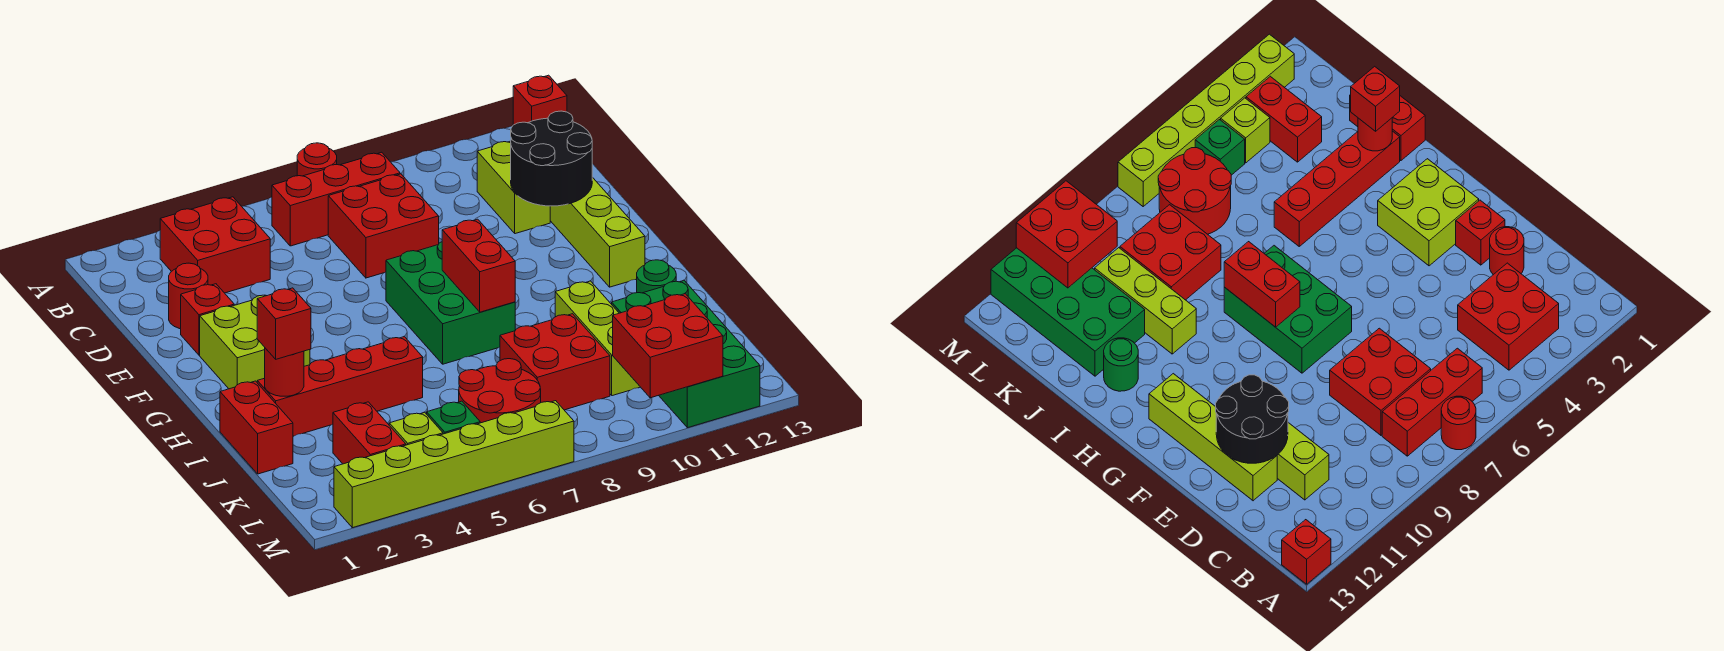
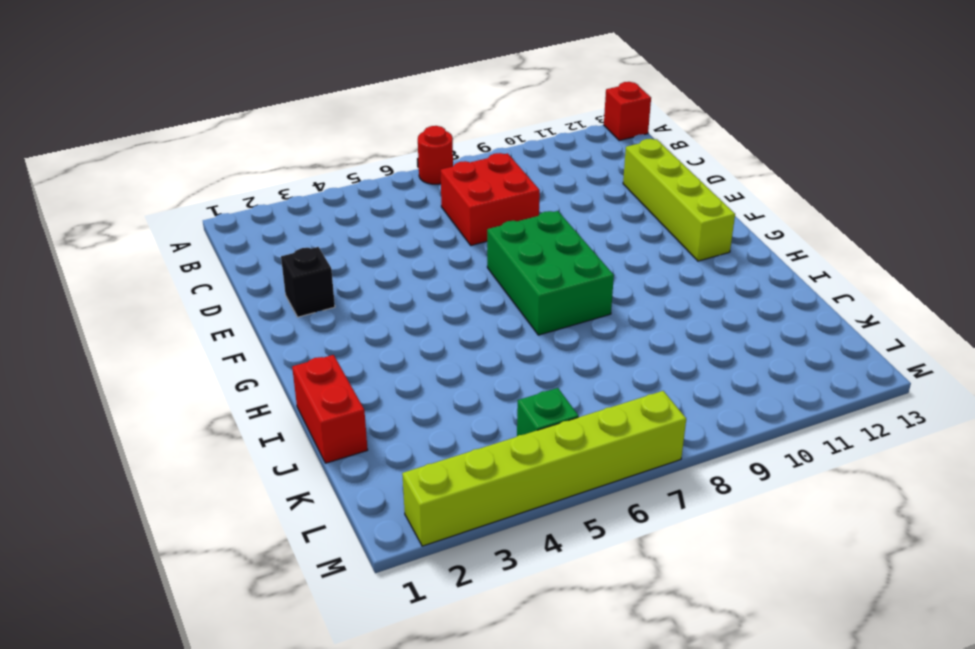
black 1x1 brick [281,247,335,317] -> red 1x1 brick [181,284,234,355]
none -> red 2x2 brick [160,197,270,293]
none -> red 1x3 brick [272,152,400,246]
none -> lime 1x2 brick [477,141,550,234]

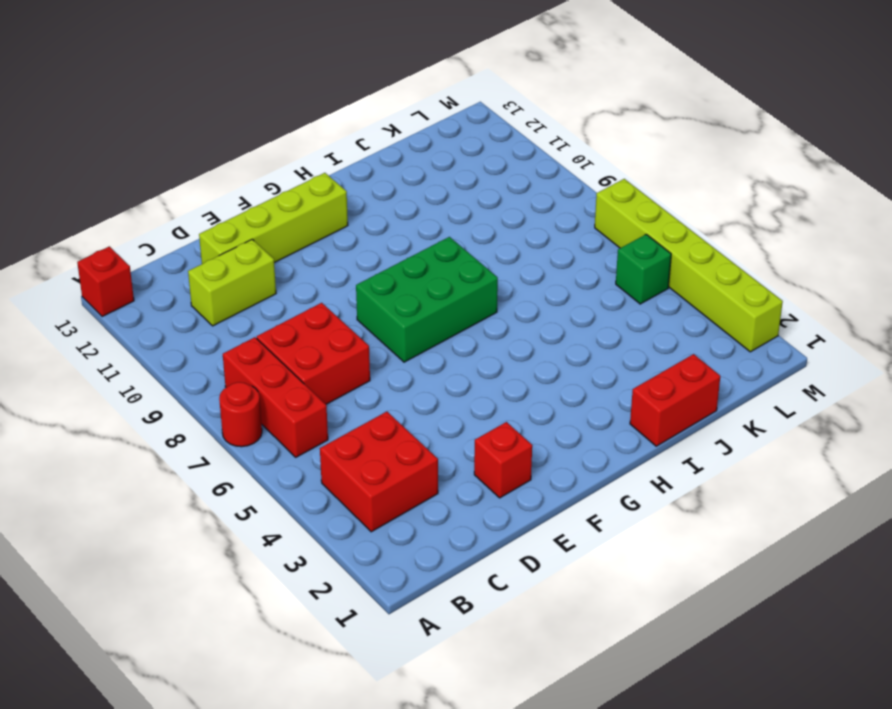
none -> red 1x1 round brick [169,263,208,329]
none -> lime 2x2 brick [200,295,310,389]
none -> red 1x4 brick [257,337,423,436]

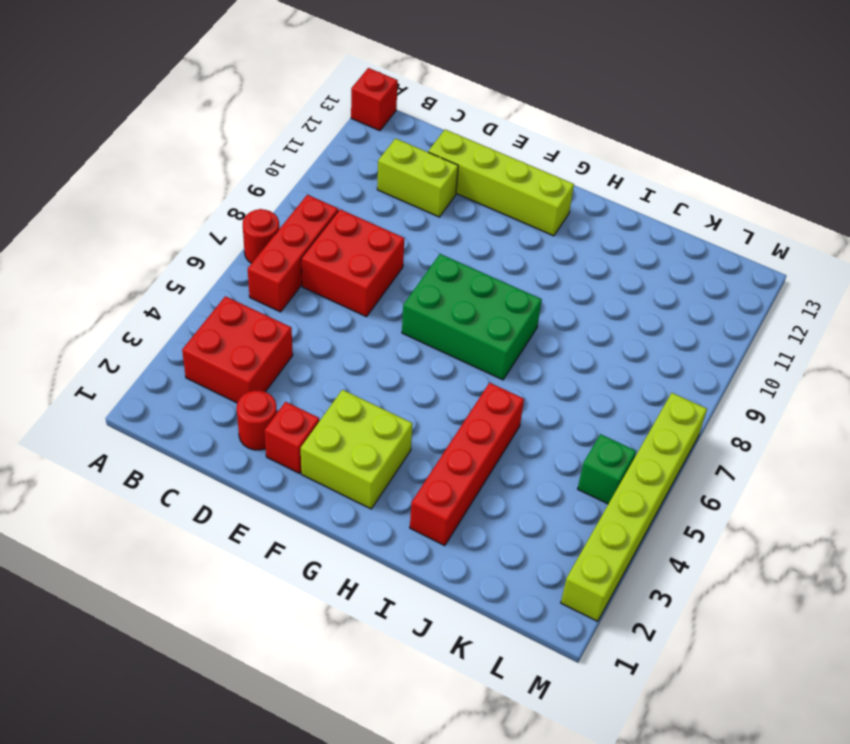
none -> red 1x2 brick [220,381,293,474]
none -> lime 1x3 brick [555,281,640,396]
none -> green 1x1 round brick [637,260,676,293]

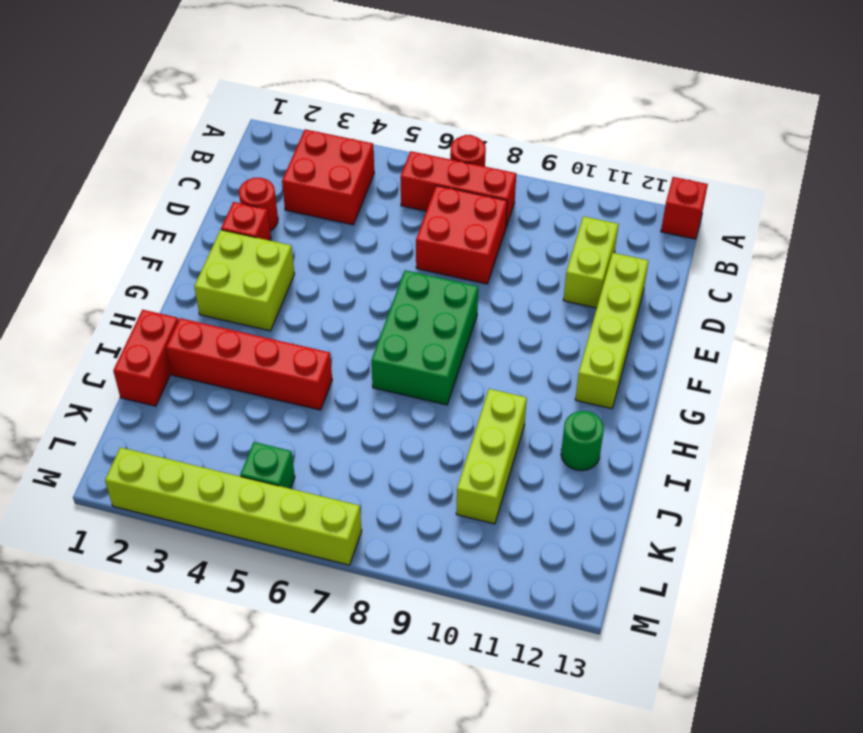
none -> red 2x2 brick [500,314,610,410]
none -> green 2x4 brick [612,280,760,428]
none -> red 1x2 brick [333,402,406,464]

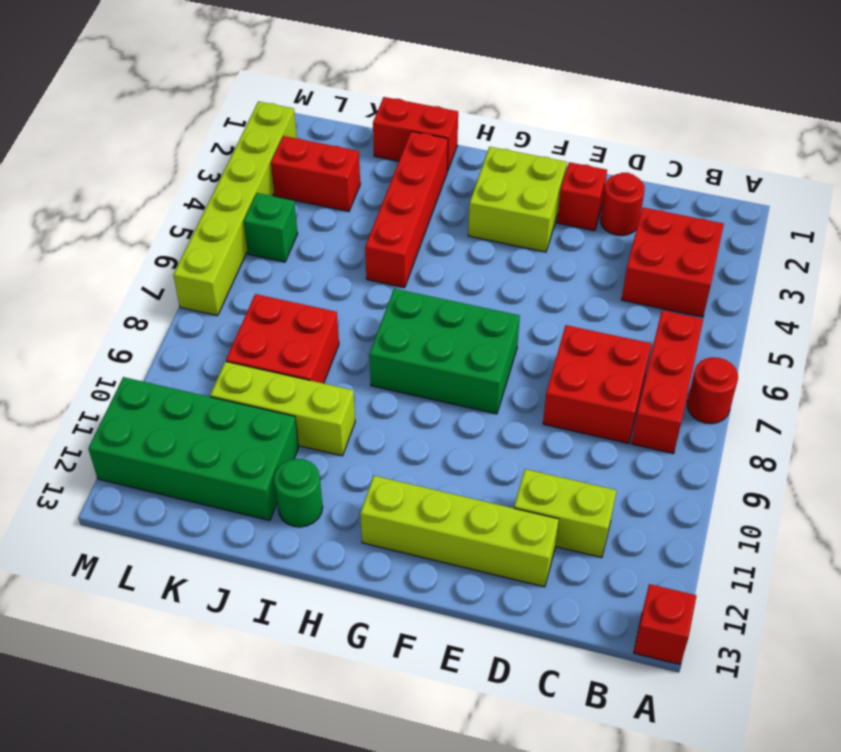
none -> red 2x2 round brick [459,359,541,423]
none -> lime 1x1 brick [389,412,443,445]
none -> black 2x2 round brick [511,111,592,206]

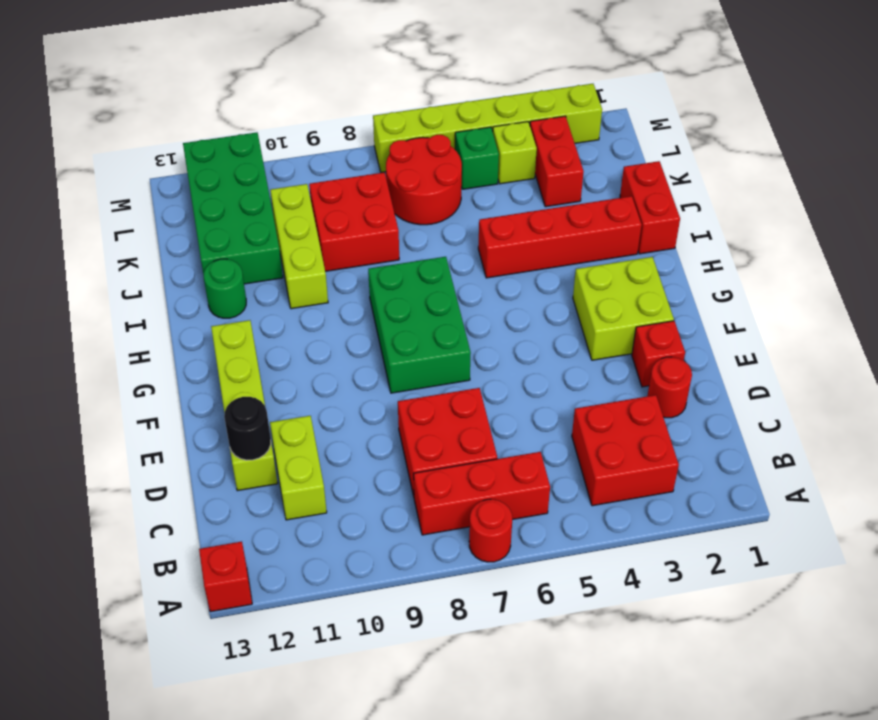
black 1x1 round brick [224,397,271,460] -> black 2x2 round brick [511,111,592,206]
none -> red 1x2 brick [442,219,515,312]
none -> red 1x1 round brick [265,348,304,396]
none -> red 2x2 brick [613,294,723,398]

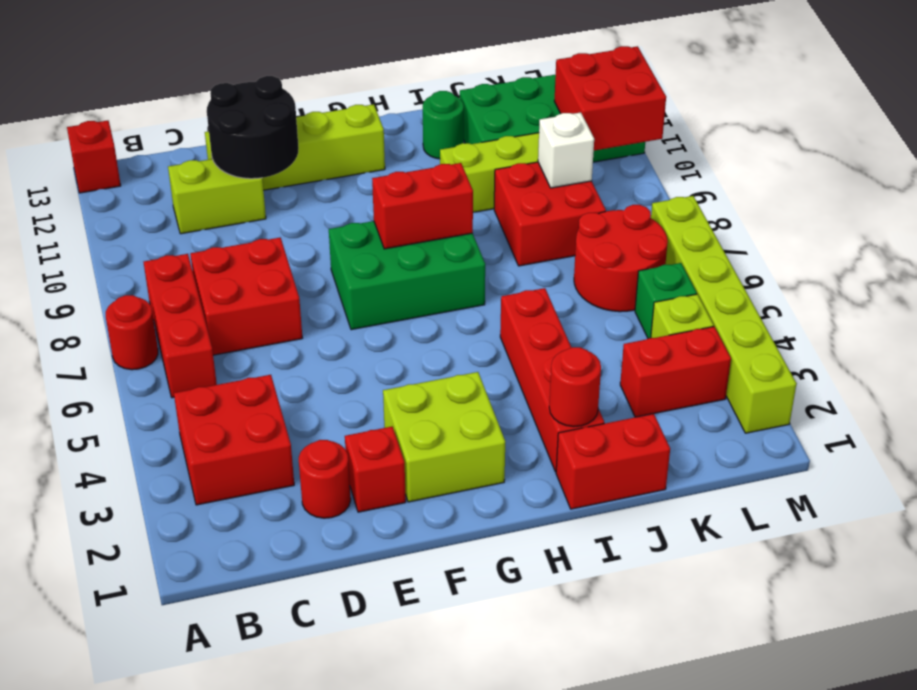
white 1x1 brick [538,112,594,188] -> none
none -> red 1x1 brick [257,288,311,359]

